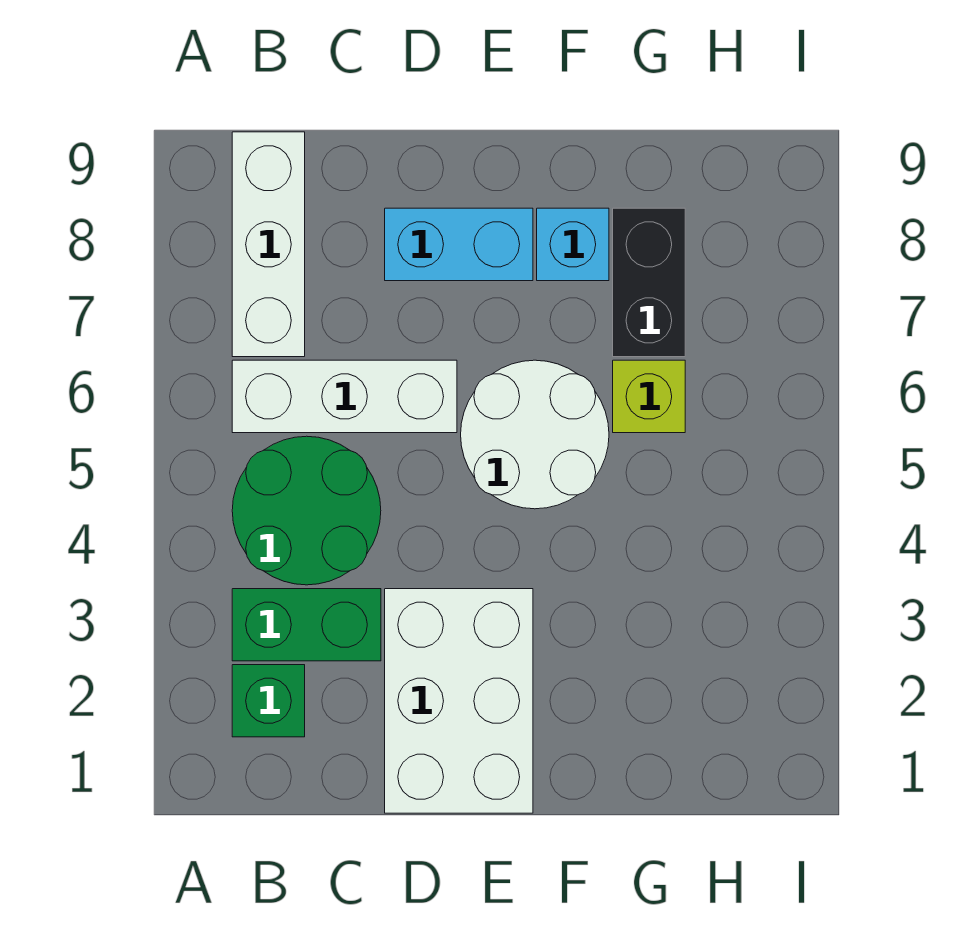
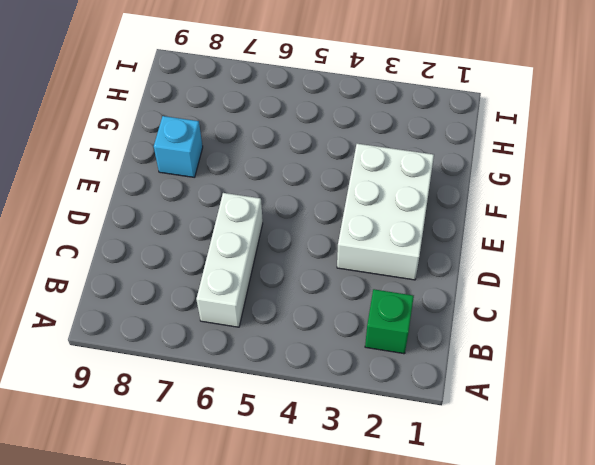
white 2x3 brick [337,144,434,280] -> white 2x3 brick turned to [385,589,533,813]
none -> green 1x2 brick [232,589,381,661]
none -> green 2x2 round brick [232,436,381,585]

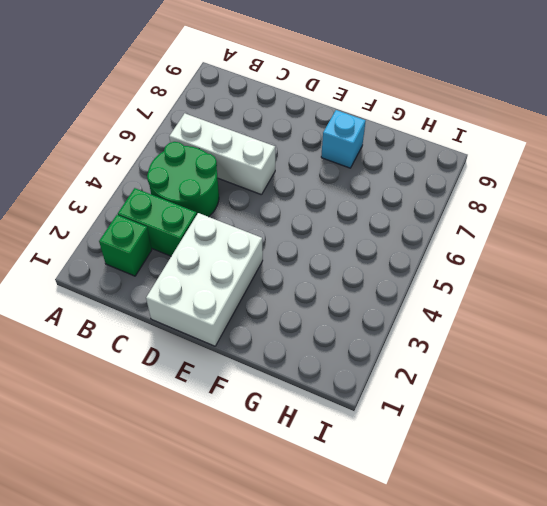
none -> white 1x3 brick [232,132,305,357]
none -> cyan 1x2 brick [385,208,533,281]

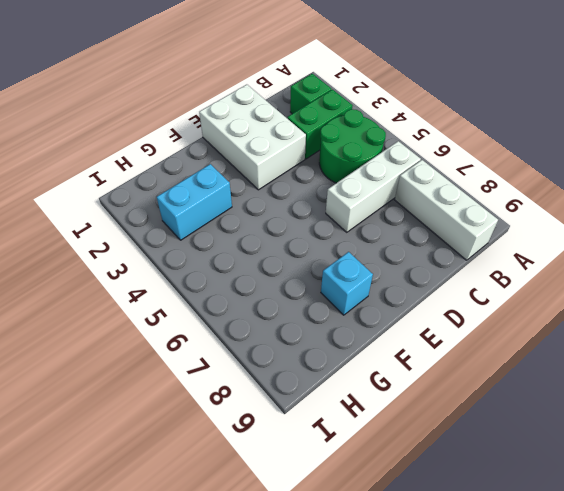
cyan 1x2 brick [157,164,232,240] -> cyan 1x2 brick moved to [385,208,533,281]
none -> white 2x2 round brick [461,360,609,509]
none -> lime 1x1 brick [613,360,685,433]

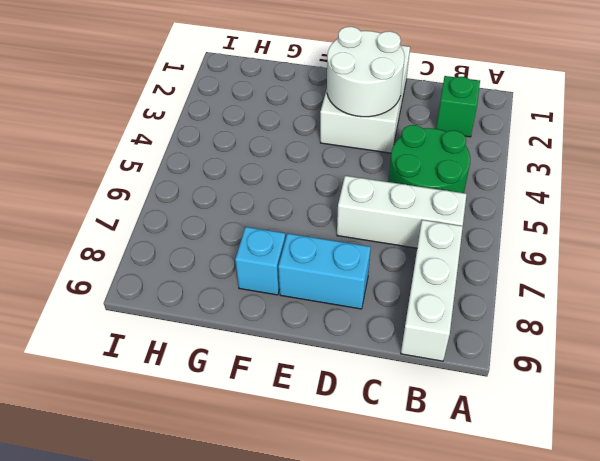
white 2x2 round brick [327,27,405,117] -> white 2x2 round brick moved to [461,360,609,509]
none -> green 1x2 brick [232,589,381,661]
none -> lime 1x1 brick [613,360,685,433]

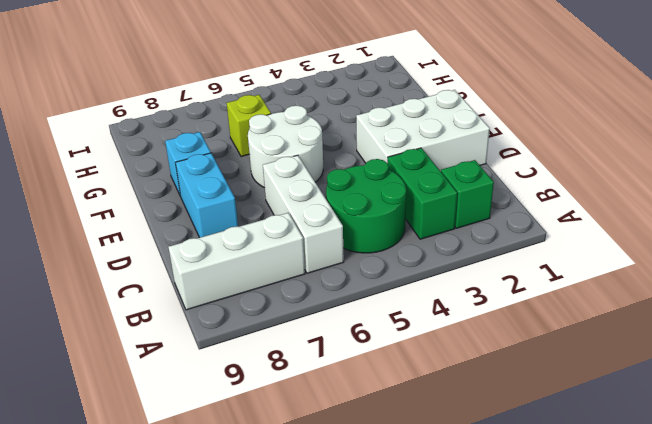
none -> black 1x2 brick [613,208,685,357]

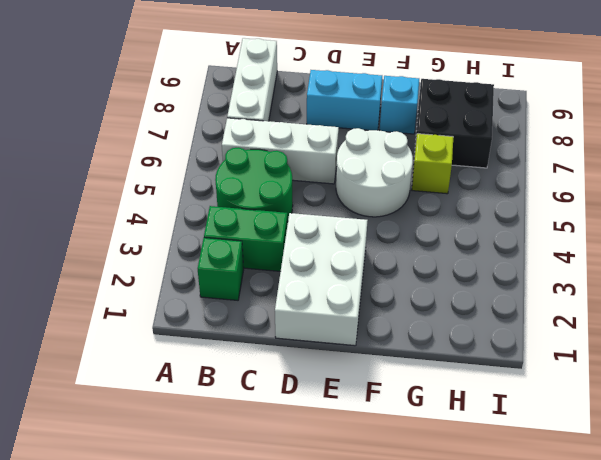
black 2x2 brick [414,79,494,168] -> black 1x2 brick [613,208,685,357]

